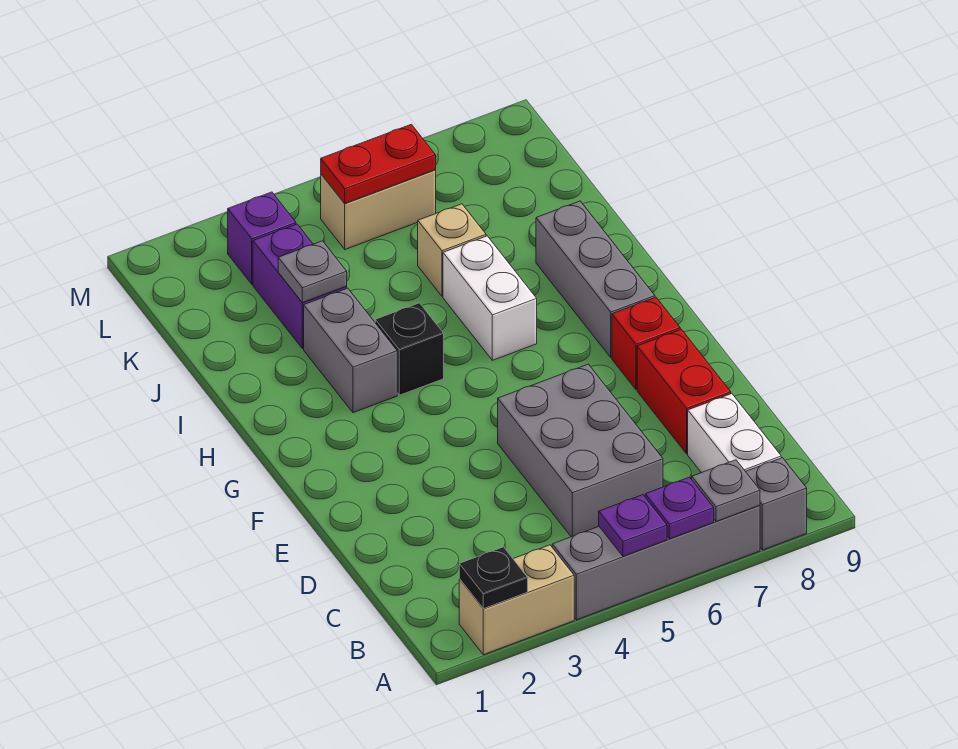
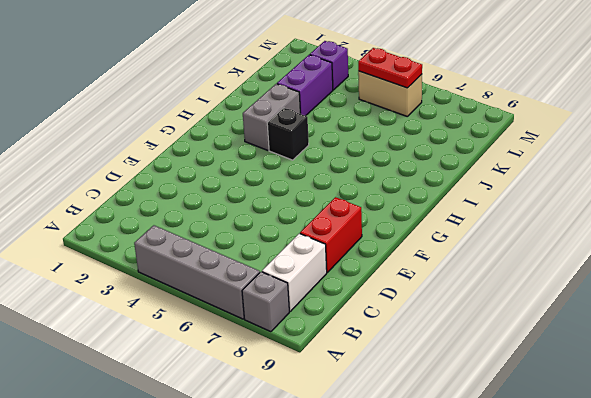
none -> tan 1x2 brick [459,545,574,655]
none -> grey 2x3 brick [498,364,663,537]
none -> red 1x1 brick [612,297,680,390]

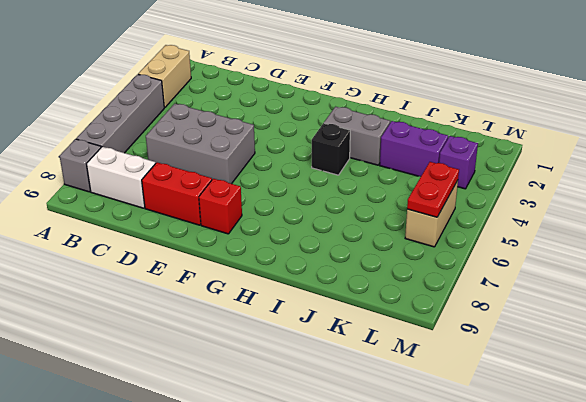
none -> grey 1x3 brick [536,201,655,357]
none -> white 1x2 brick [443,236,537,360]
none -> tan 1x1 brick [418,204,486,296]

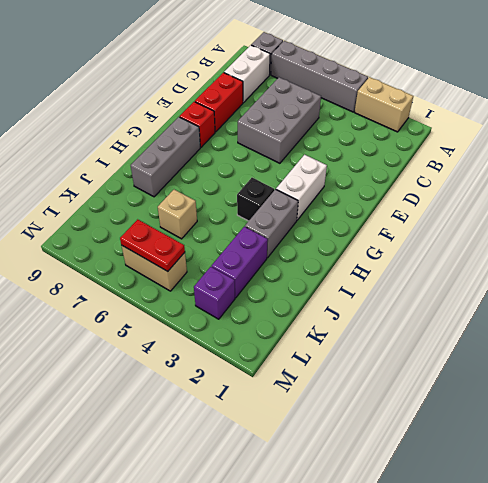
white 1x2 brick [276,155,327,220] -> white 1x2 brick moved to [443,236,537,360]
none -> black 1x1 plate [459,547,528,609]
none -> purple 1x1 plate [599,495,667,556]
none -> purple 1x1 plate [645,477,714,539]

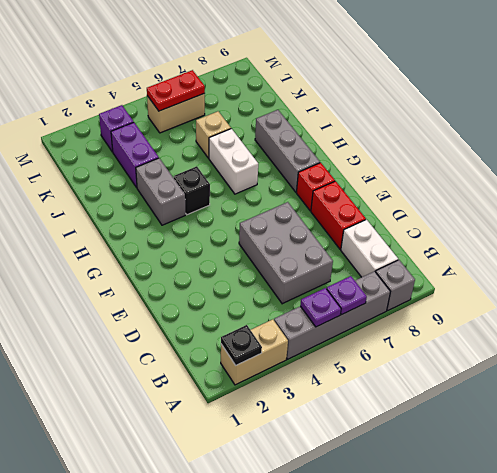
none -> grey 1x1 plate [692,460,760,521]
none -> grey 1x1 plate [278,241,347,303]

